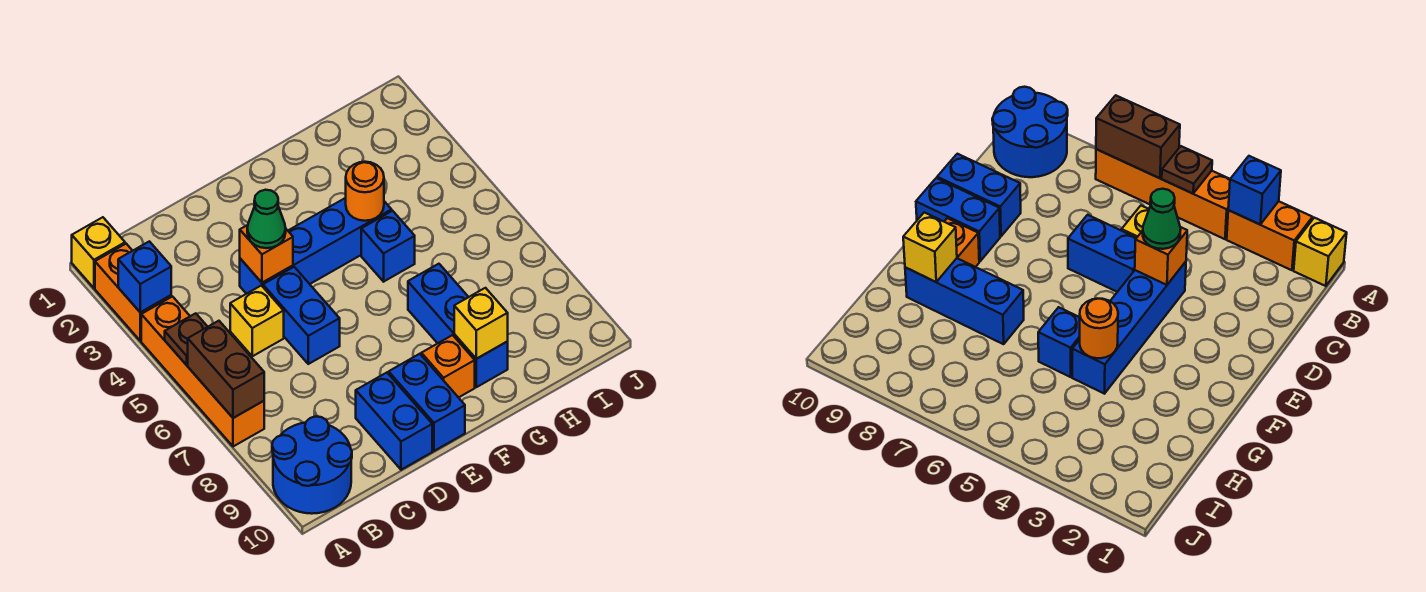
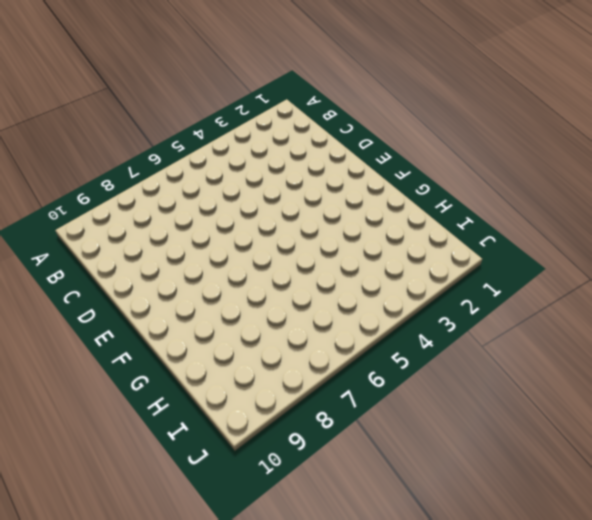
none -> yellow 1x1 brick [72,217,125,288]
none -> orange 1x2 brick [95,244,171,341]
none -> orange 1x4 brick [141,297,264,447]

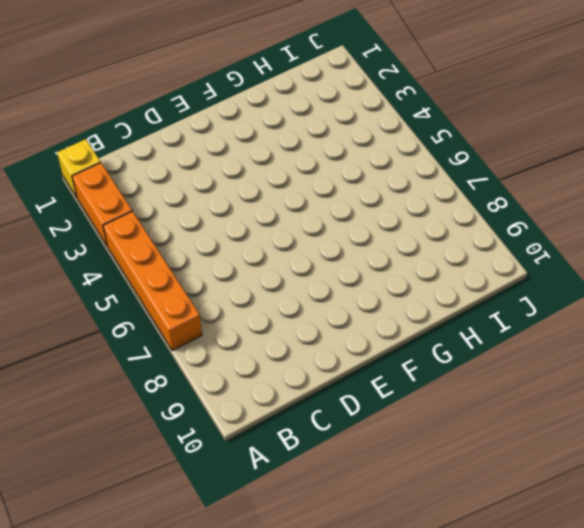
none -> blue 2x2 round brick [272,416,352,514]
none -> yellow 1x1 brick [230,285,284,356]
none -> blue 1x4 brick [240,198,392,294]

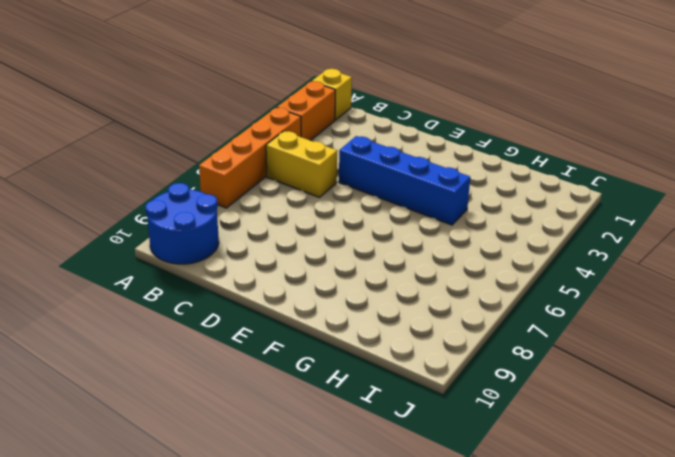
yellow 1x2 brick [266,131,337,197] -> yellow 1x1 brick [230,285,284,356]
none -> blue 1x2 brick [263,267,340,364]
none -> blue 1x2 brick [356,373,432,470]
none -> blue 1x2 brick [389,354,465,451]

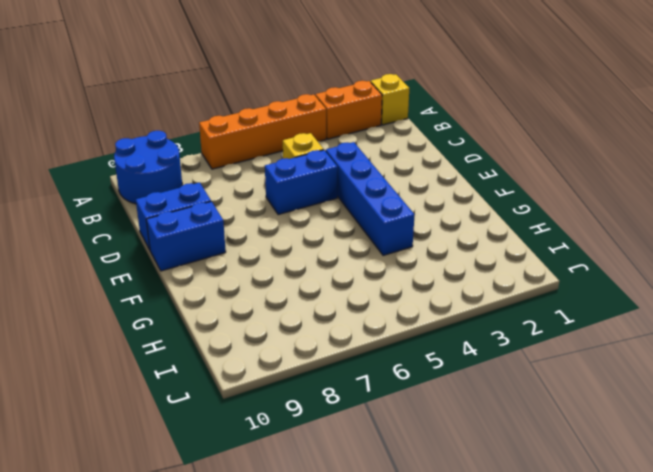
none -> orange 1x1 brick [421,335,475,398]
none -> blue 1x1 brick [361,211,415,282]
none -> blue 1x3 brick [408,264,508,387]

